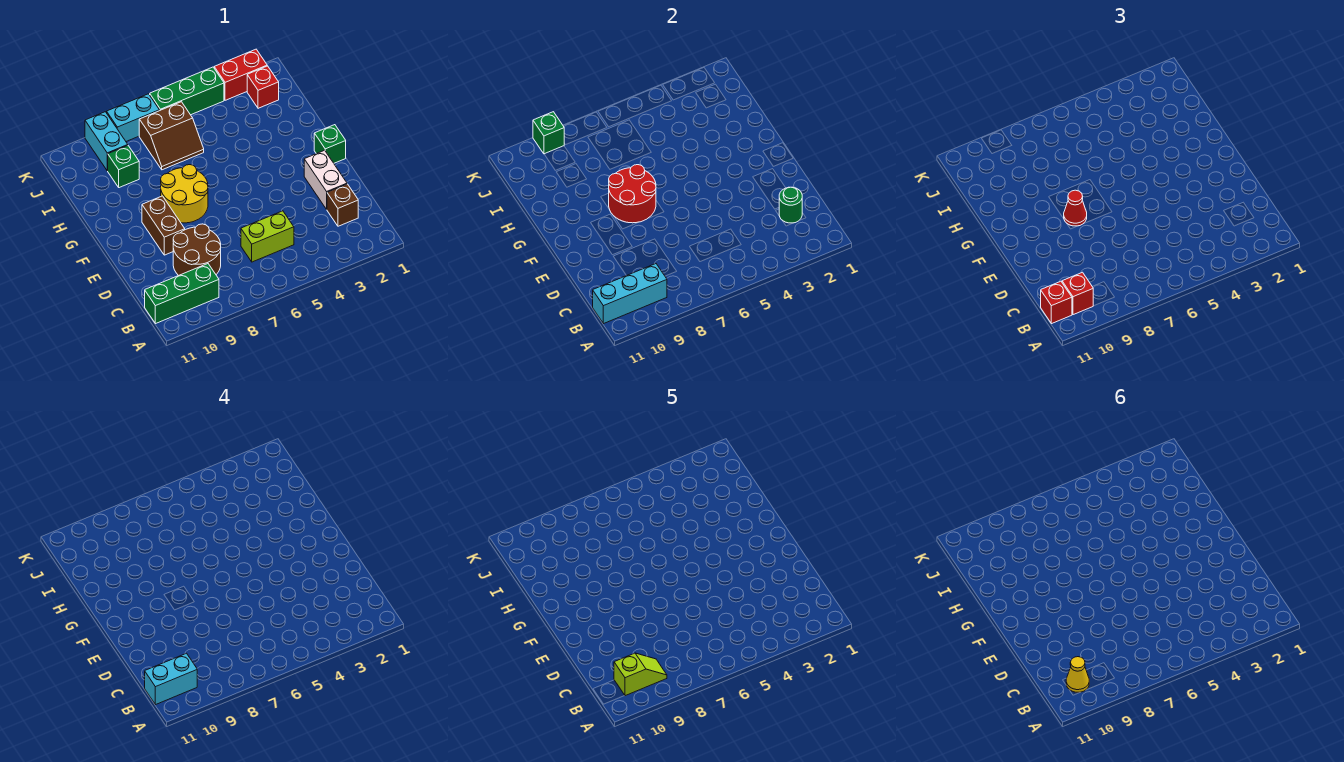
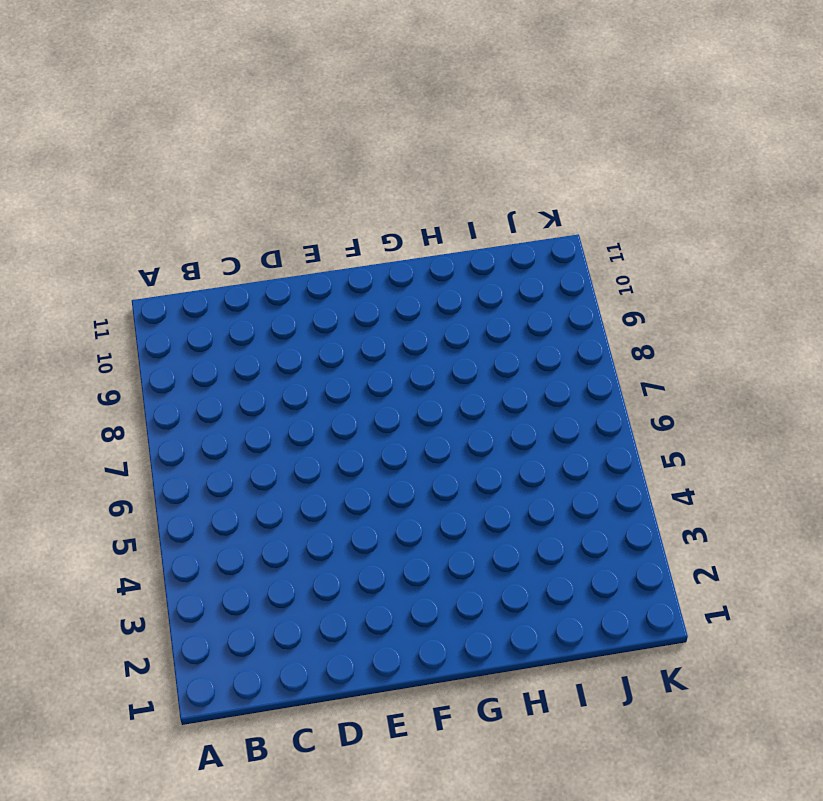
none -> green 1x3 brick [145,264,219,324]
none -> brown 1x1 brick [327,184,358,226]
none -> lime 1x2 brick [241,211,294,262]

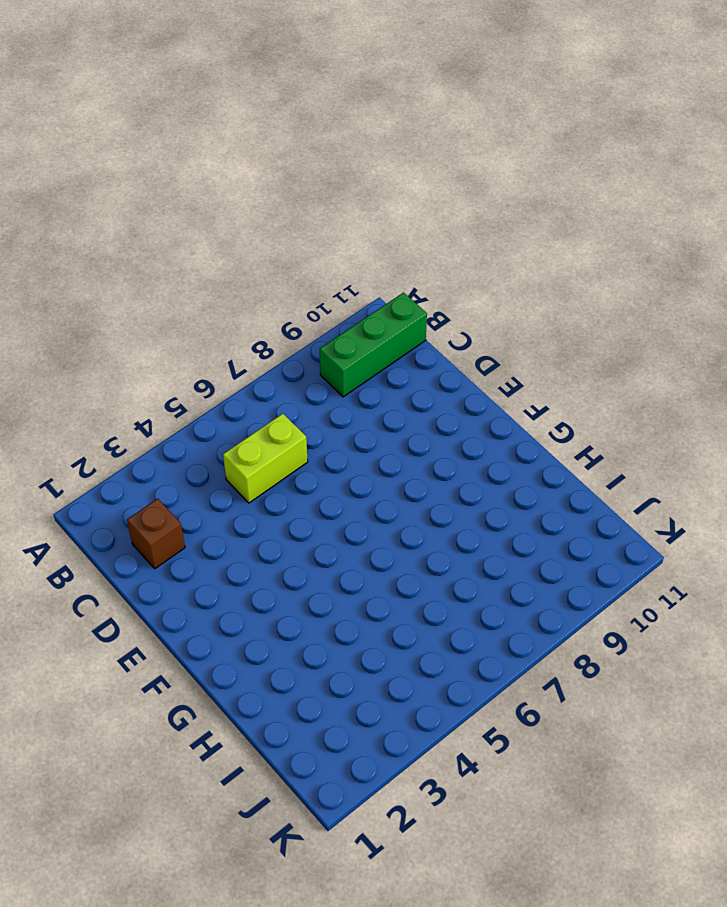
none -> brown 2x2 round brick [173,224,221,276]
none -> white 1x2 brick [304,150,347,209]
none -> brown 1x2 brick [142,196,185,255]

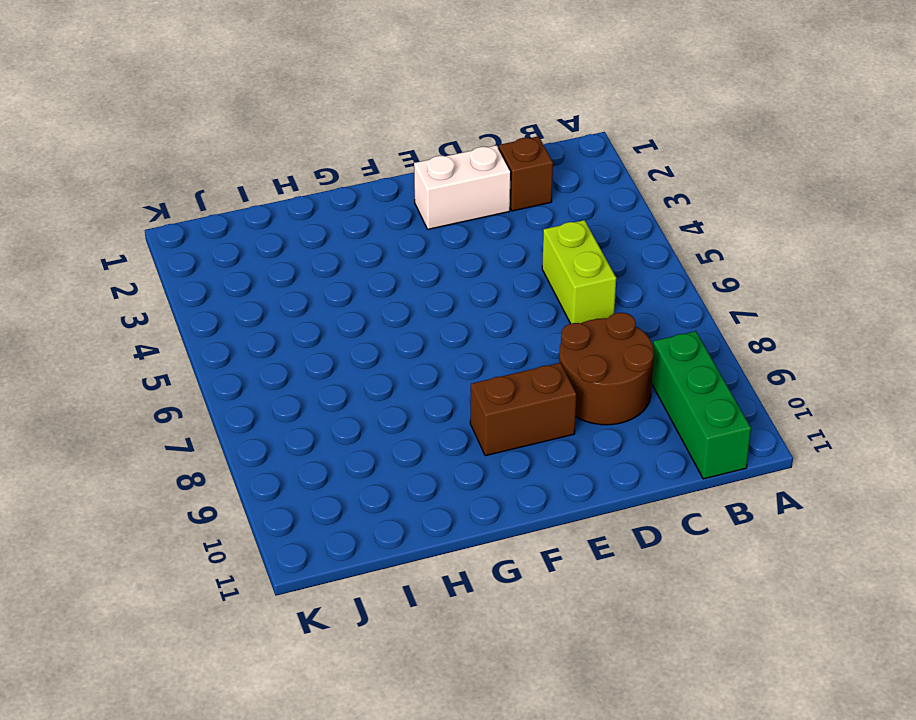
none -> green 1x1 brick [314,125,346,163]
none -> yellow 2x2 round brick [161,165,208,223]
none -> brown 2x2 slope [139,102,204,170]

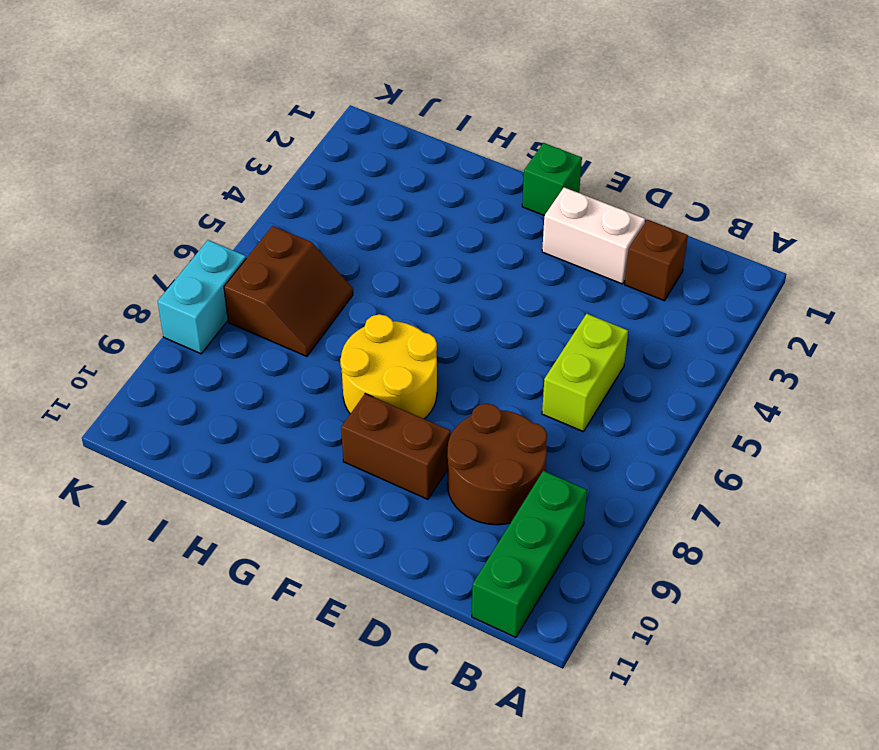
none -> green 1x1 brick [108,146,139,188]
none -> red 1x1 brick [247,66,279,108]
none -> cyan 1x2 brick [85,112,128,171]

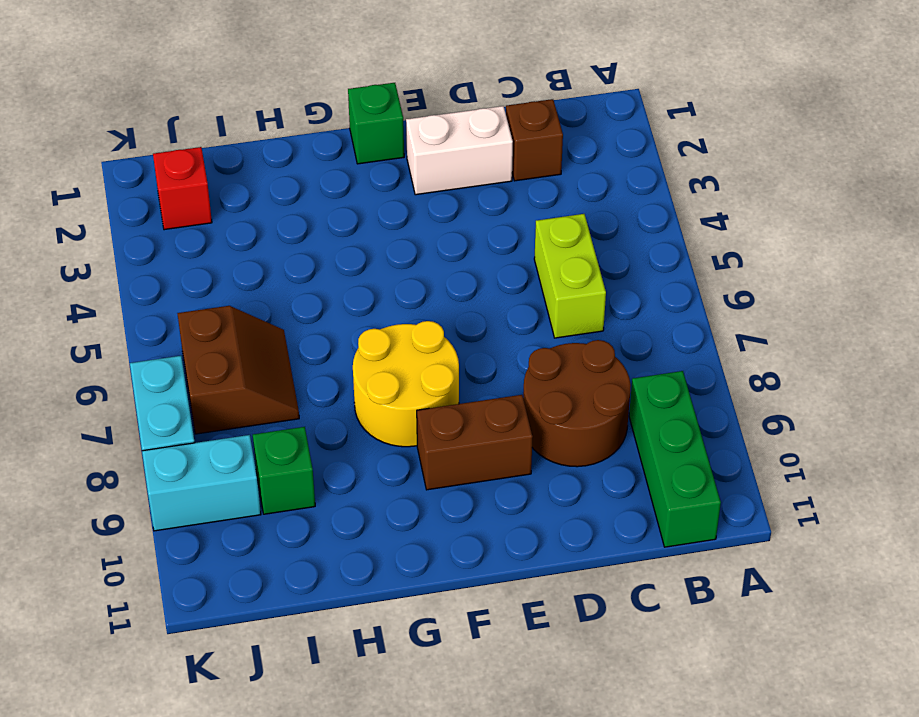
none -> red 1x2 brick [214,49,267,100]
none -> green 1x3 brick [150,67,224,115]
none -> cyan 1x3 brick [593,264,667,324]

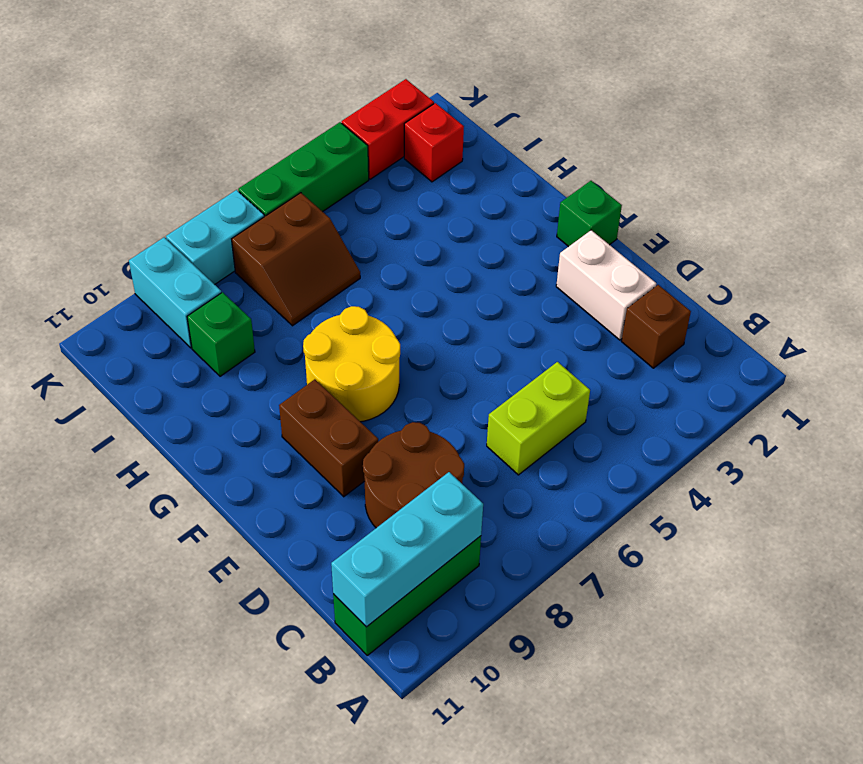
none -> green 1x1 round brick [779,187,802,223]
none -> red 2x2 round brick [609,165,656,223]
none -> green 1x1 brick [533,112,564,154]

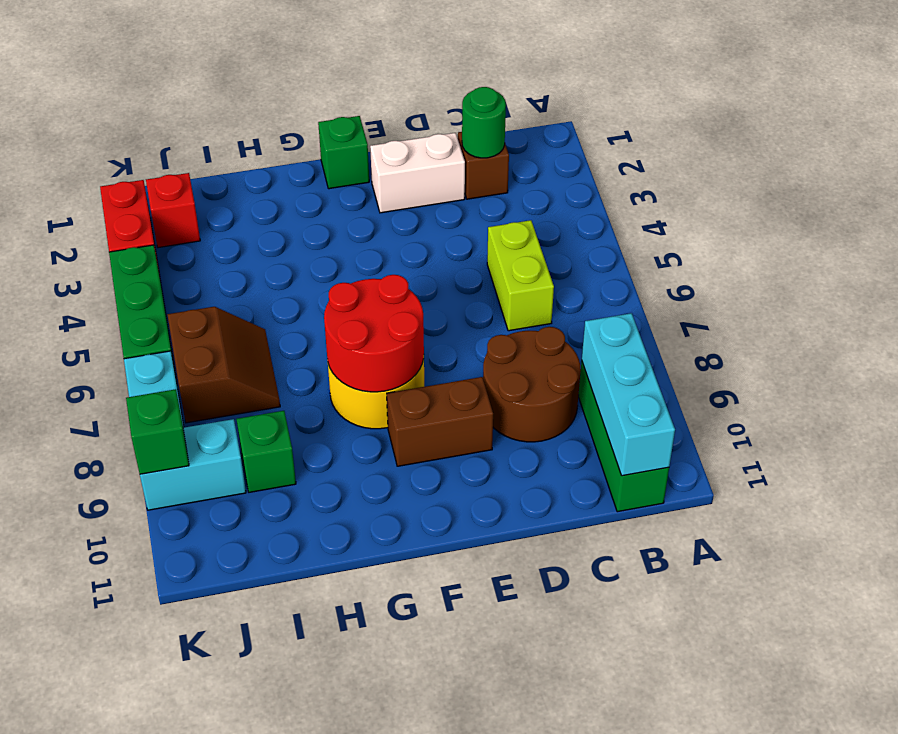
none -> red 1x1 brick [1062,272,1093,315]
none -> red 1x1 brick [1041,281,1072,324]
none -> red 1x1 cone [1064,190,1087,226]

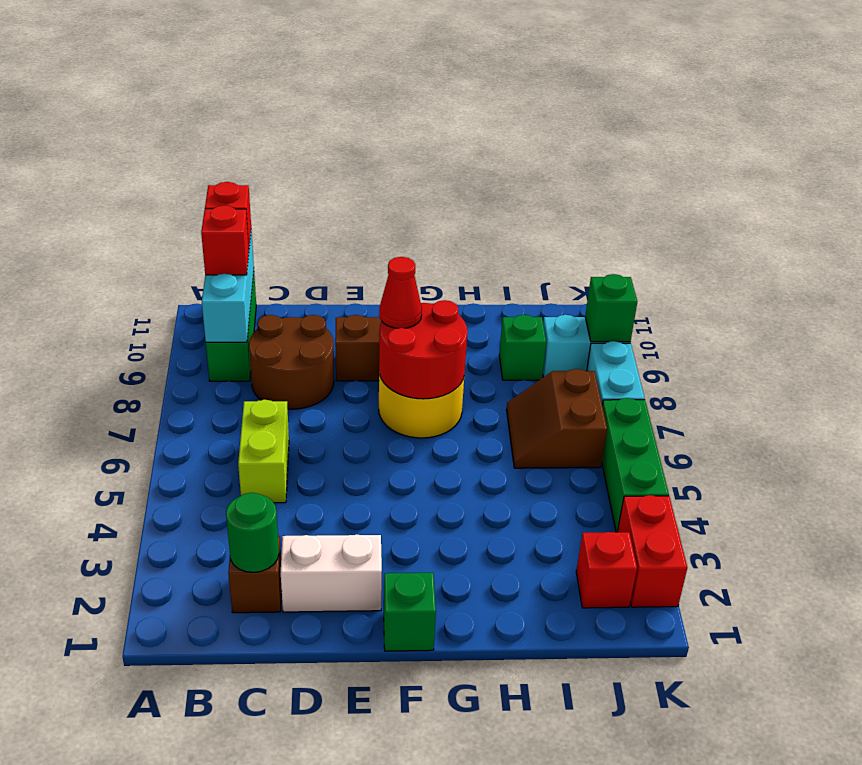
none -> cyan 1x2 brick [145,653,197,705]
none -> lime 1x2 slope [614,653,667,696]
none -> yellow 1x1 cone [1066,657,1089,692]

